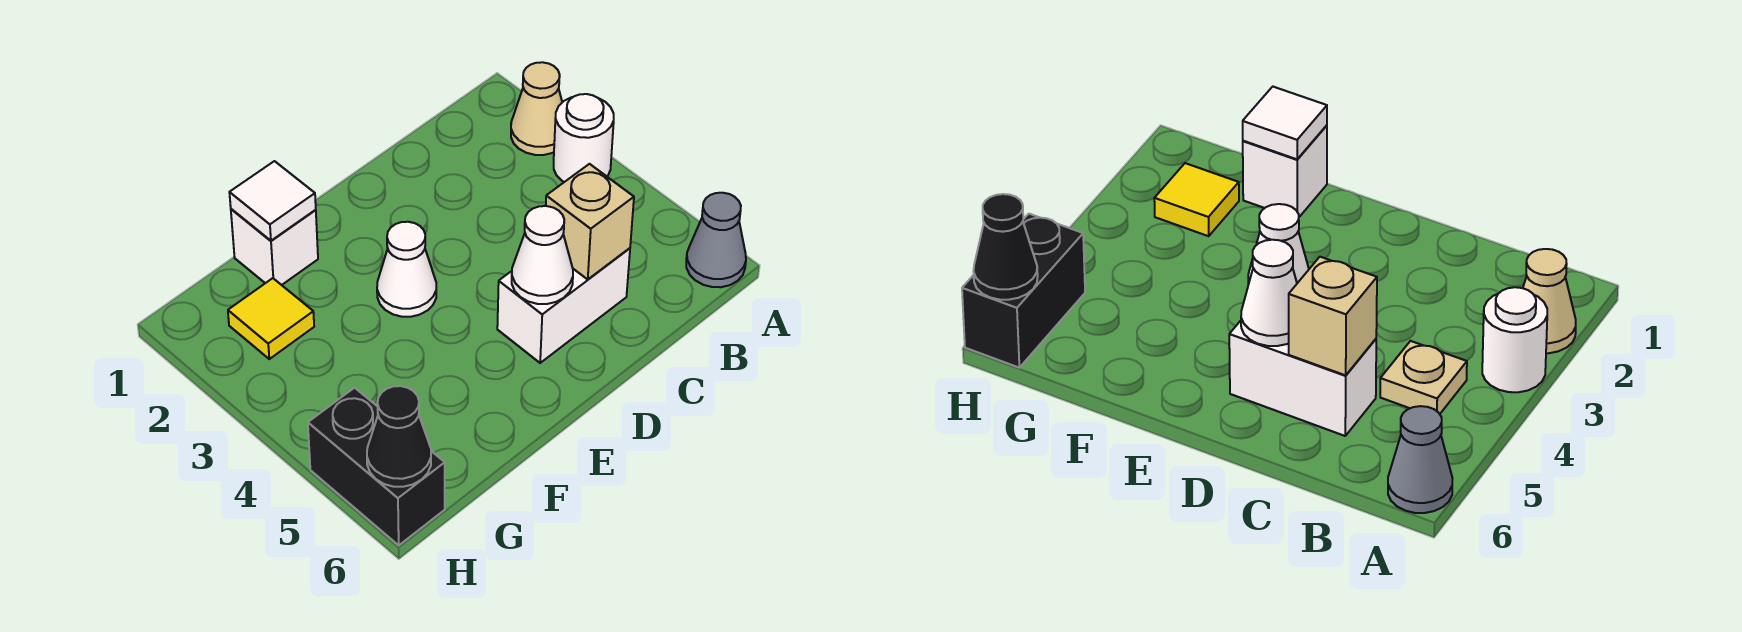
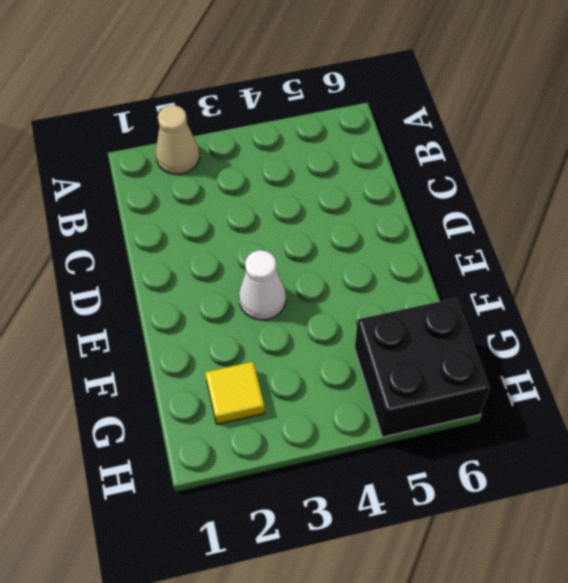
black 2x2 brick [355,298,490,437] -> black 1x2 brick [308,388,445,545]
none -> white 1x1 round brick [554,94,614,182]
none -> grey 1x1 cone [686,193,746,287]
none -> tan 1x1 plate [1380,341,1467,414]

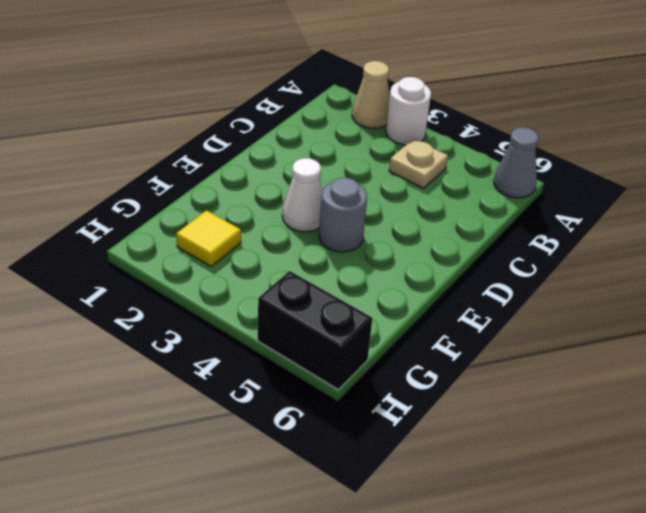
grey 1x1 round brick [319,178,367,252] -> none
none -> white 1x2 brick [497,248,630,363]
none -> white 1x1 brick [231,209,318,285]
none -> tan 1x1 brick [546,164,634,279]

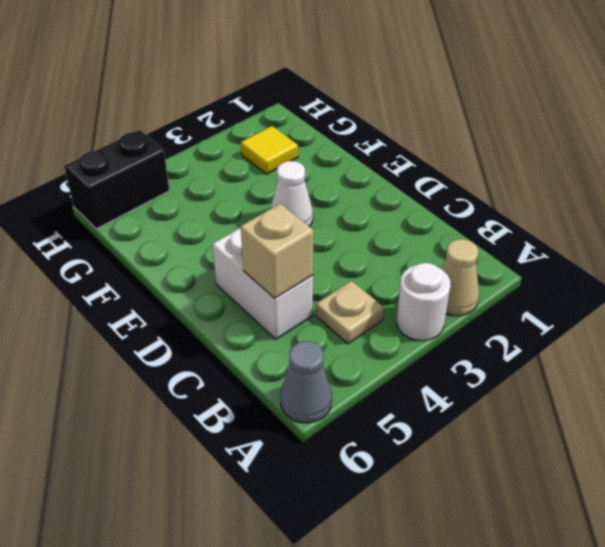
none -> white 1x1 brick [231,209,318,285]
none -> white 1x1 cone [512,206,573,304]
none -> white 1x1 tile [229,161,316,241]

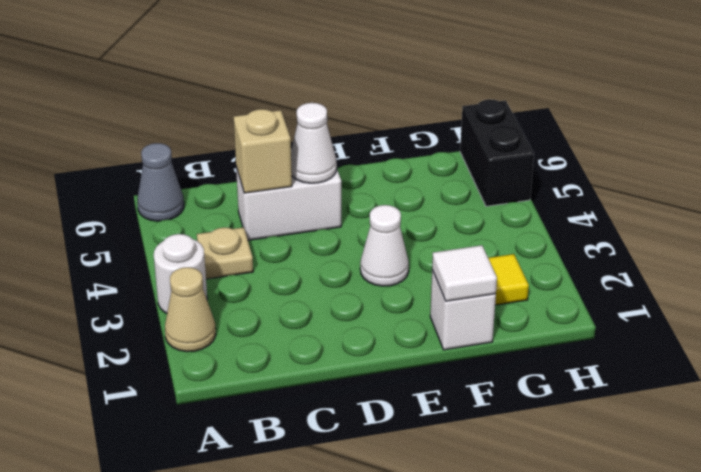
none -> black 1x1 cone [367,386,431,487]

